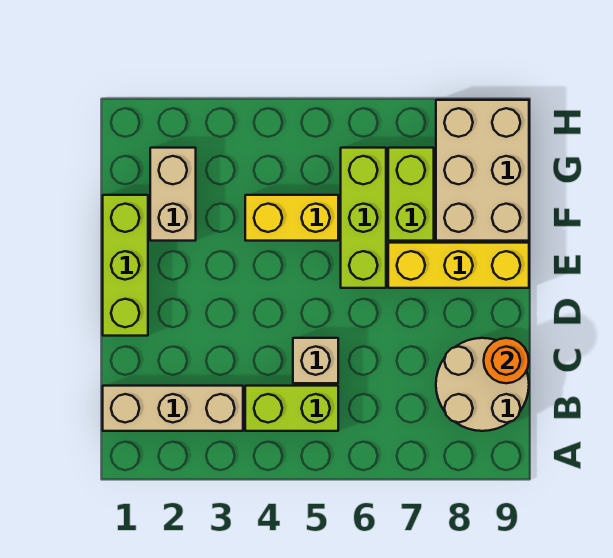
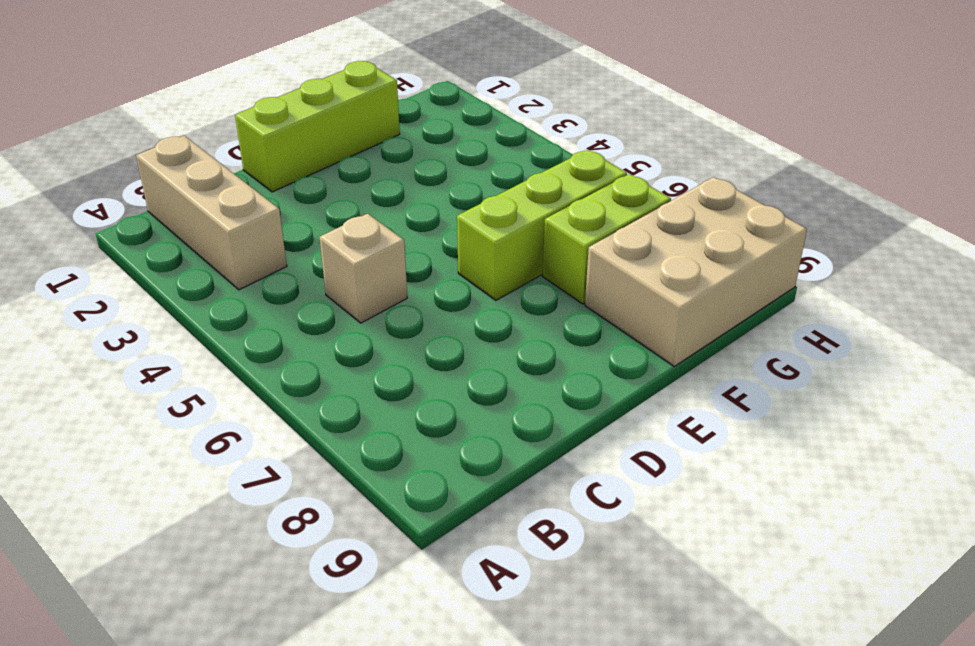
none -> lime 1x2 brick [245,386,338,431]
none -> tan 2x2 round brick [436,338,529,431]
none -> yellow 1x3 brick [388,243,529,288]

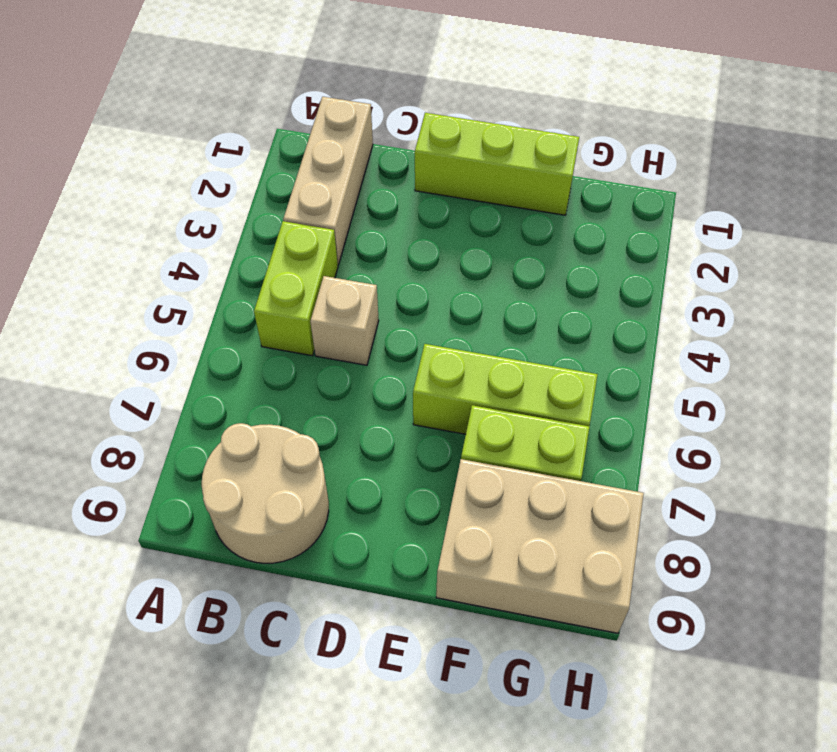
none -> yellow 1x3 brick [388,243,529,288]
none -> tan 1x2 brick [150,148,196,241]
none -> yellow 1x2 brick [245,195,338,241]

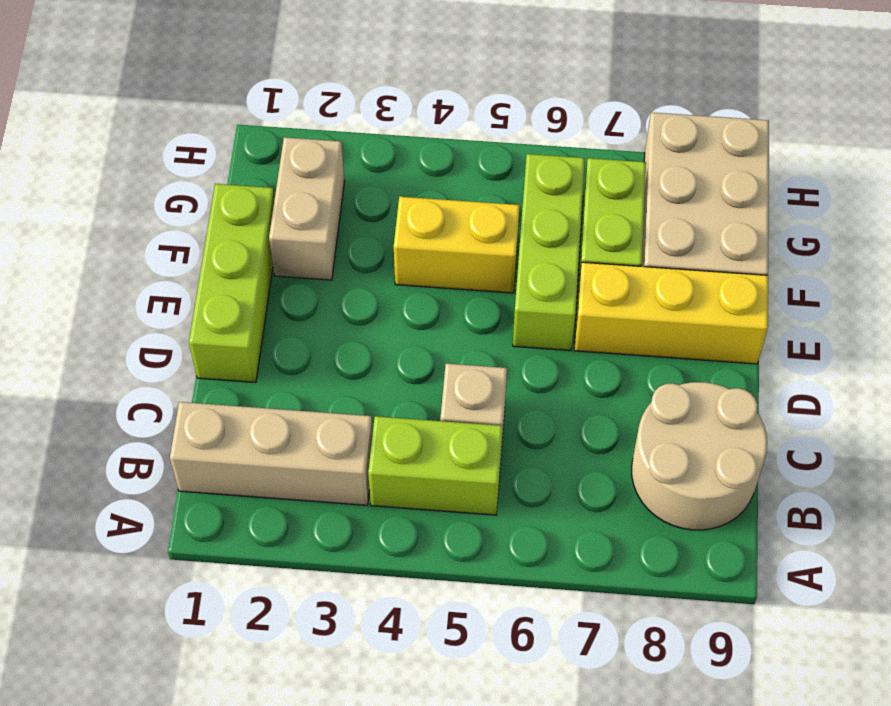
none -> orange 1x1 round brick [484,338,529,383]

